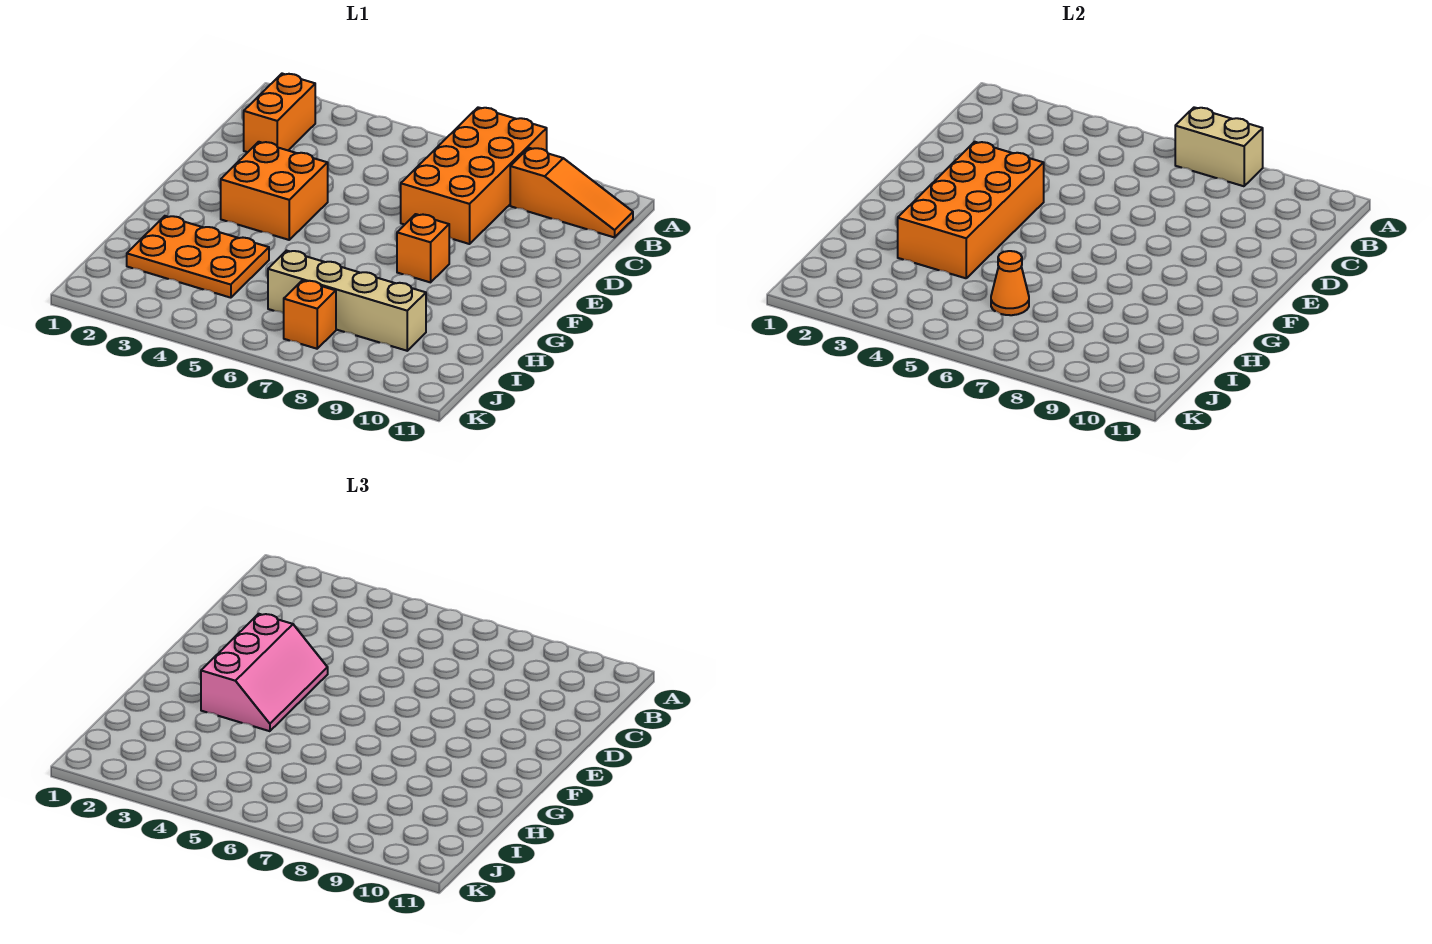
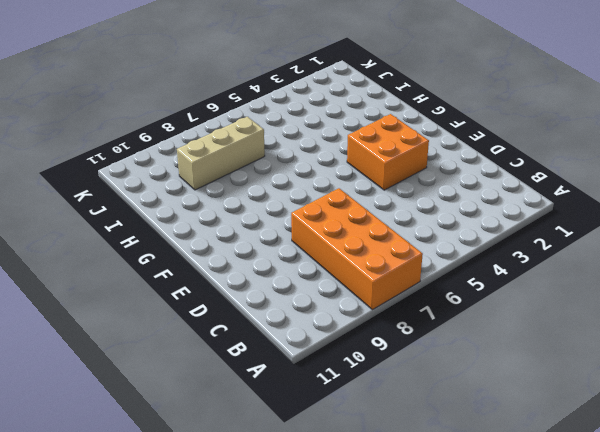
tan 1x3 brick [177,117,265,190] -> tan 1x4 brick [268,250,426,351]
none -> orange 1x2 brick [244,74,315,152]
none -> orange 1x3 slope [510,148,633,237]
none -> orange 1x1 brick [397,214,449,282]

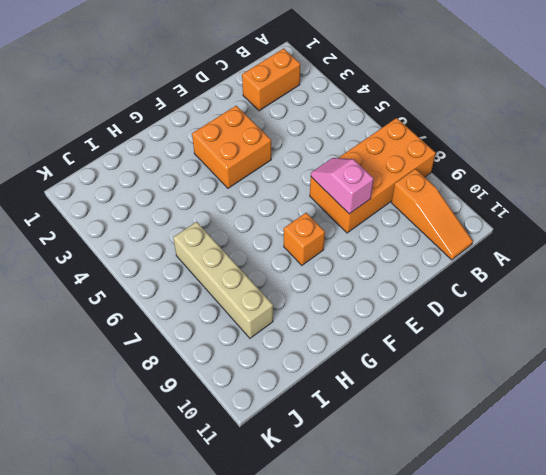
pink 1x2 slope [311,158,374,214] -> none
none -> orange 2x3 plate [127,216,269,298]
none -> orange 1x1 brick [284,280,336,349]
none -> tan 1x2 brick [1175,107,1263,186]

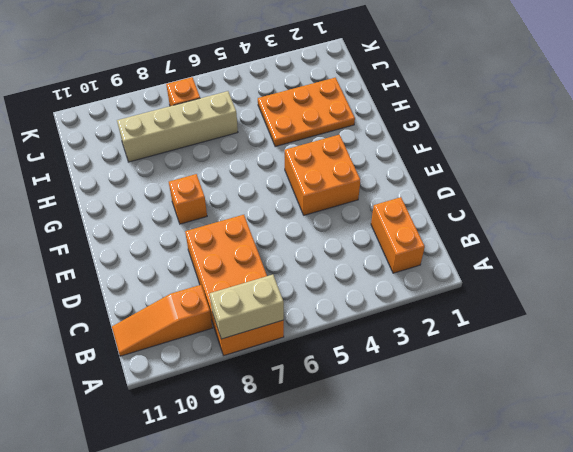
none -> orange 2x4 brick [898,142,1044,278]
none -> orange 1x1 cone [991,251,1029,315]
none -> pink 2x3 slope [201,614,328,731]

